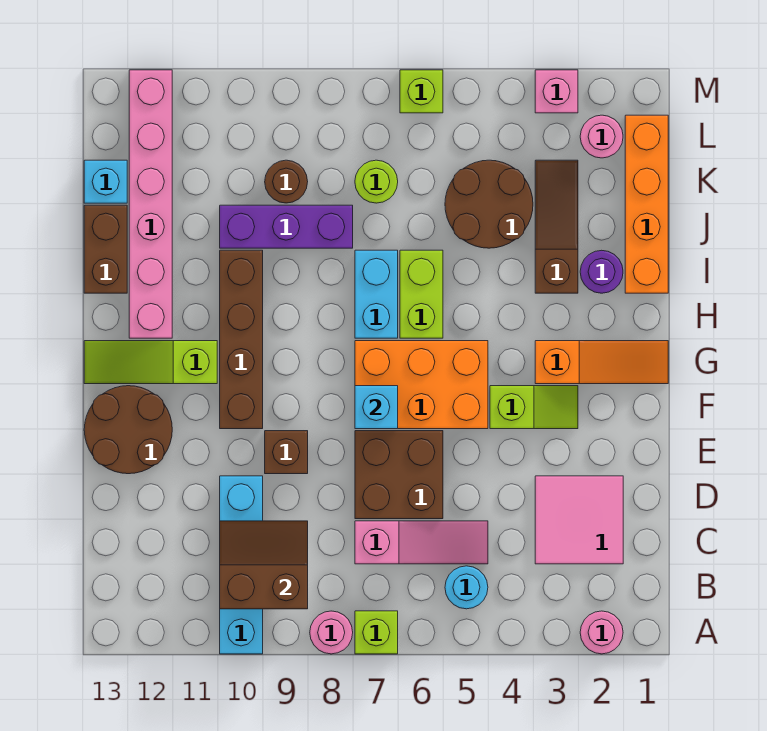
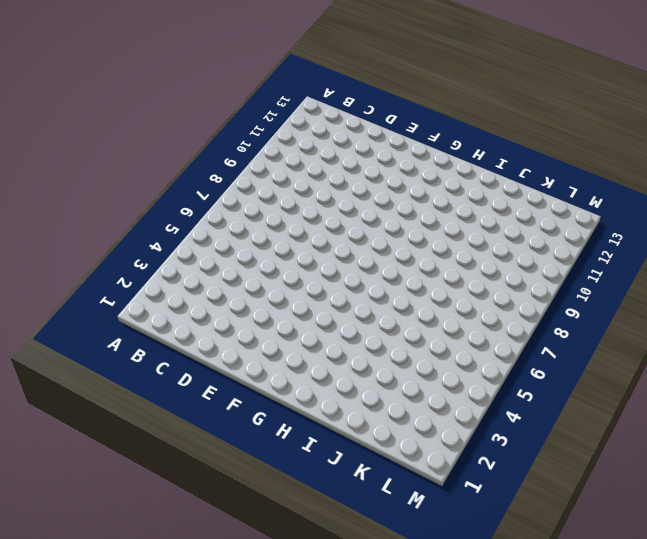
none -> pink 1x1 round brick [580,611,623,654]
none -> lime 1x1 brick [355,611,398,654]
none -> pink 1x1 round brick [310,611,353,654]
none -> cyan 1x4 brick [220,476,263,654]

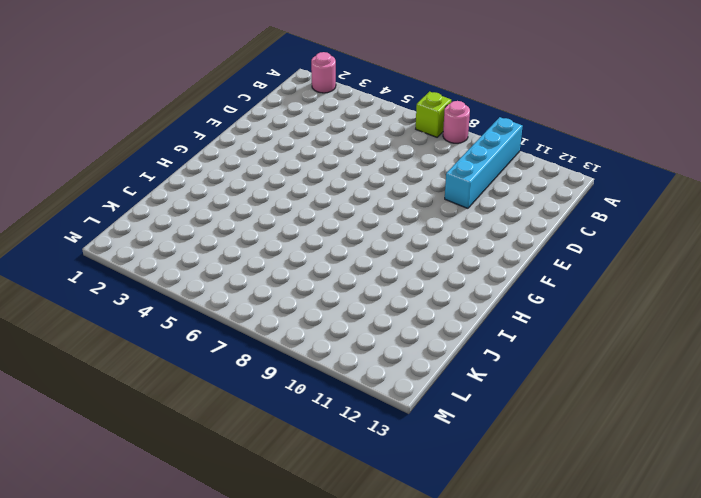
none -> cyan 1x1 round brick [445,566,488,609]
none -> pink 2x2 tile [535,476,623,564]
none -> pink 1x3 slope [355,521,488,564]
none -> brown 2x2 brick [355,431,443,519]

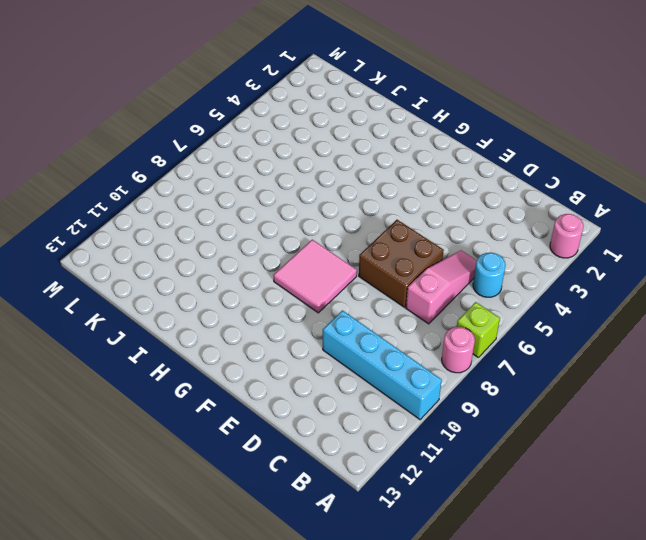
pink 2x2 tile [273,240,357,313] -> pink 2x2 tile moved to [535,476,623,564]
none -> brown 1x1 brick [265,431,308,474]
none -> brown 2x2 round brick [84,386,172,474]
none -> lime 1x2 slope [490,386,578,429]
none -> orange 2x3 brick [355,341,488,429]

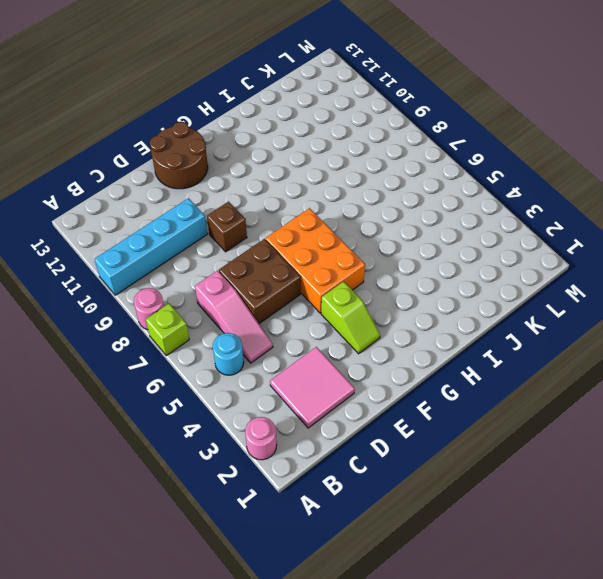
none -> brown 1x4 brick [220,250,263,429]
none -> orange 1x3 slope [535,341,668,384]
none -> lime 1x3 slope [84,341,217,384]
none -> lime 1x2 brick [400,250,443,338]

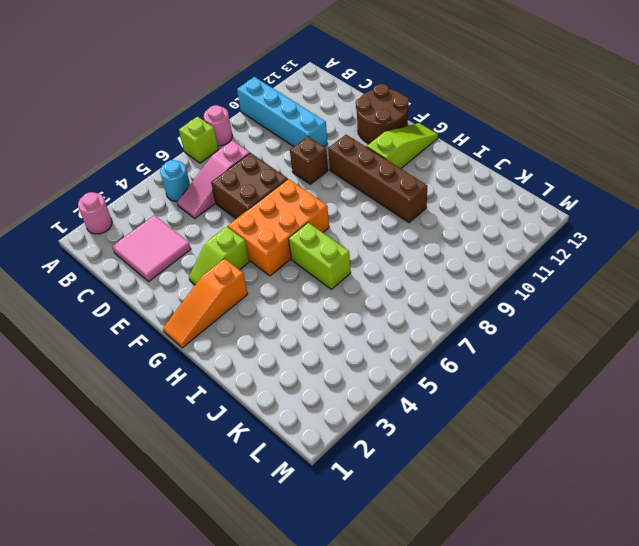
none -> cyan 1x2 brick [355,250,398,338]
none -> pink 1x6 brick [129,70,172,338]
none -> orange 1x4 brick [625,115,668,293]
none -> purple 1x1 round brick [580,250,623,293]

